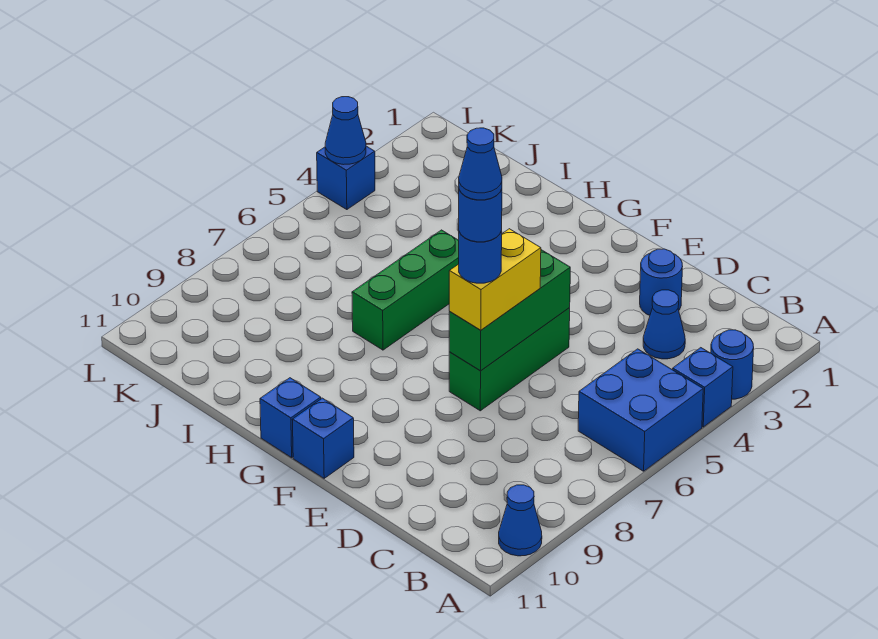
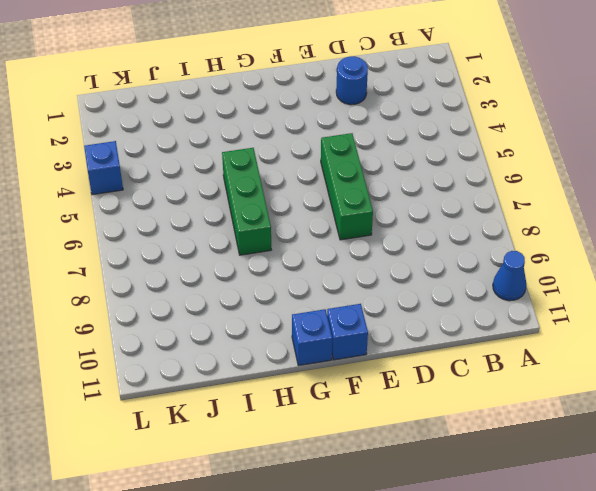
none -> blue 1x1 round brick [711,330,754,399]
none -> blue 1x1 brick [673,348,733,427]
none -> blue 2x2 brick [578,349,703,471]

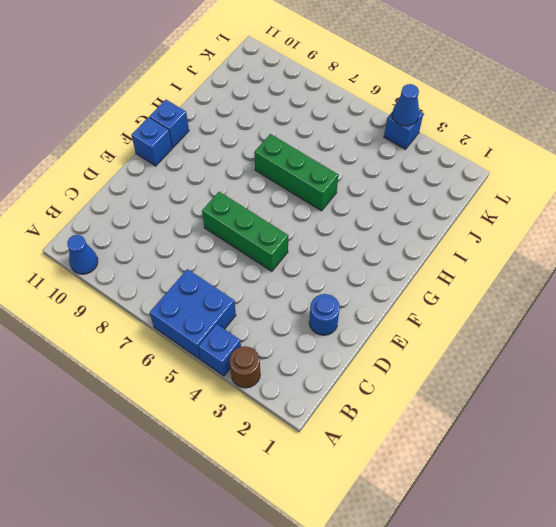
brown 1x1 round brick [229,346,260,388] -> blue 1x1 round brick [711,330,754,399]
none -> blue 1x1 cone [643,290,685,359]
none -> green 1x3 brick [449,250,570,371]
none -> yellow 1x2 brick [449,229,541,330]

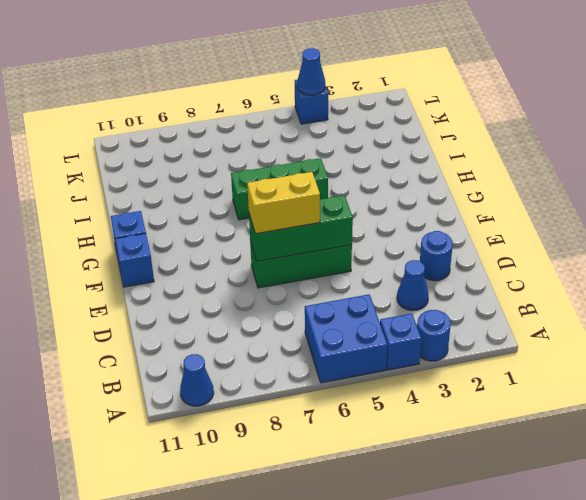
none -> blue 1x1 round brick [459,231,502,283]
none -> blue 1x1 round brick [459,189,502,242]
none -> blue 1x1 cone [459,128,502,200]

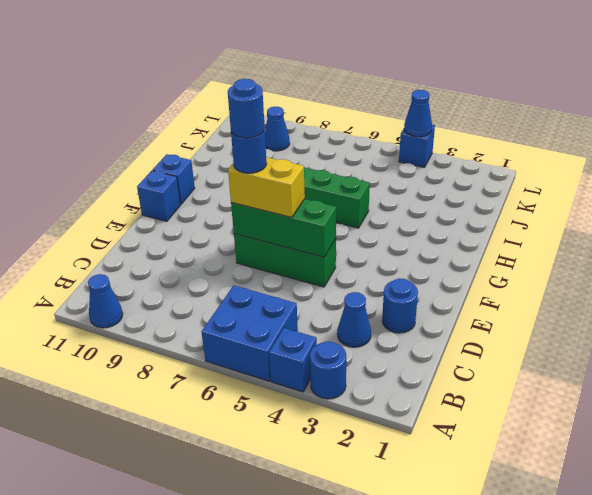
blue 1x1 cone [265,107,290,151] -> blue 1x1 cone moved to [459,128,502,200]

